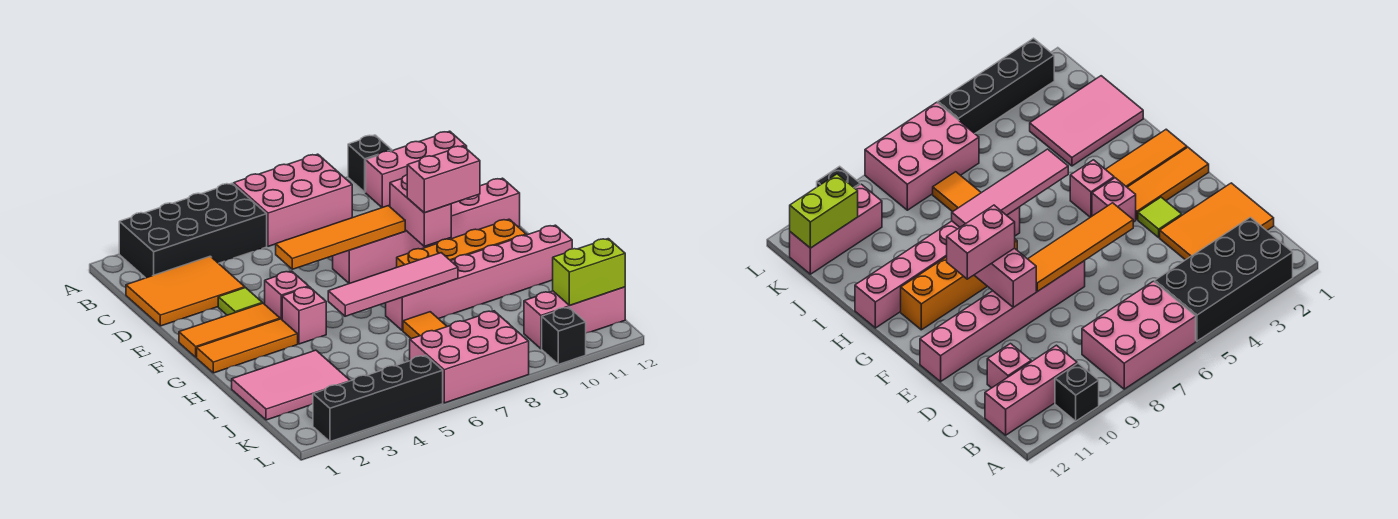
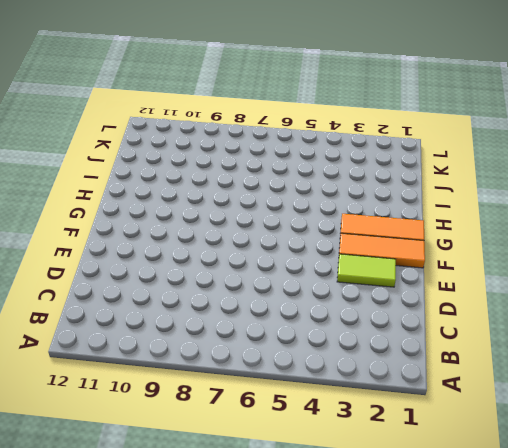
lime 1x2 tile [337,254,396,287] -> lime 1x1 tile [218,288,262,315]
none -> black 2x4 brick [119,183,267,278]
none -> pink 2x3 brick [234,154,352,246]
none -> black 1x1 brick [348,135,392,192]

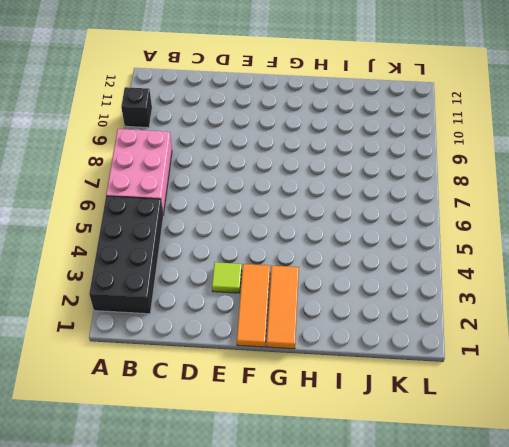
none -> pink 1x3 brick [366,131,467,207]
none -> orange 2x3 tile [126,256,245,326]
none -> pink 1x1 brick [987,344,1031,388]

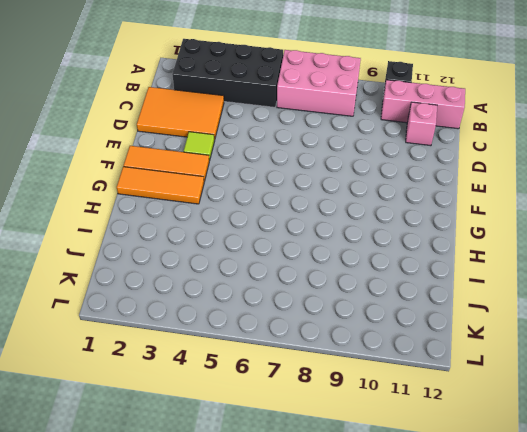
none -> pink 1x6 brick [333,178,520,283]
none -> pink 1x1 brick [265,271,309,319]
none -> pink 1x1 brick [282,287,326,344]

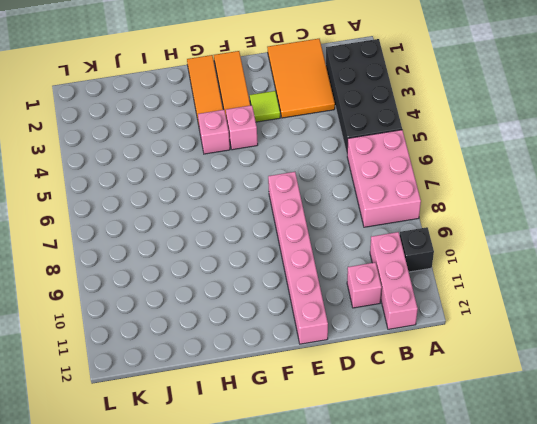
none -> orange 1x4 brick [397,219,526,267]
none -> pink 1x6 brick [386,225,572,331]
none -> pink 2x3 tile [232,350,350,420]

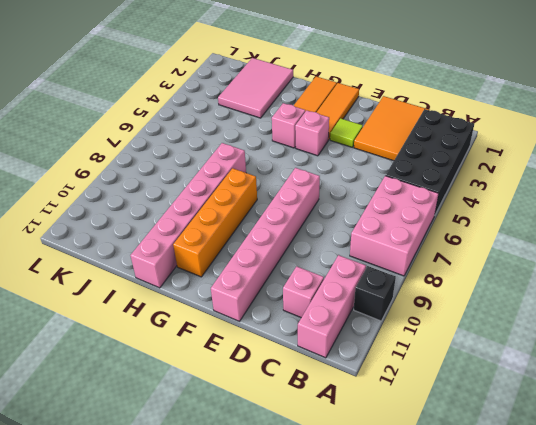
none -> orange 1x2 tile [403,312,447,339]
none -> pink 2x3 brick [410,311,529,403]
none -> pink 1x3 brick [524,287,625,349]

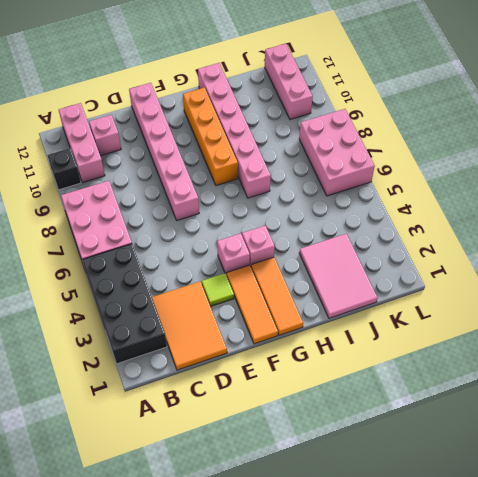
none -> orange 1x2 tile [403,312,447,339]
none -> black 1x4 brick [313,356,443,442]
none -> black 1x1 brick [542,307,586,364]

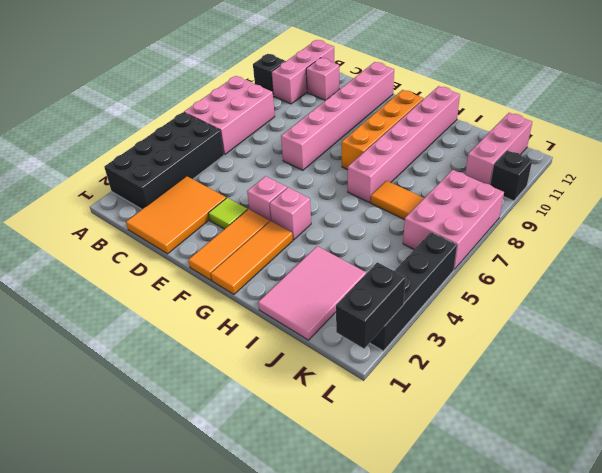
black 1x2 brick [336,262,406,349] -> none
none -> orange 1x4 tile [276,206,405,269]
none -> pink 1x2 brick [390,175,451,246]
none -> pink 1x4 tile [328,253,458,316]

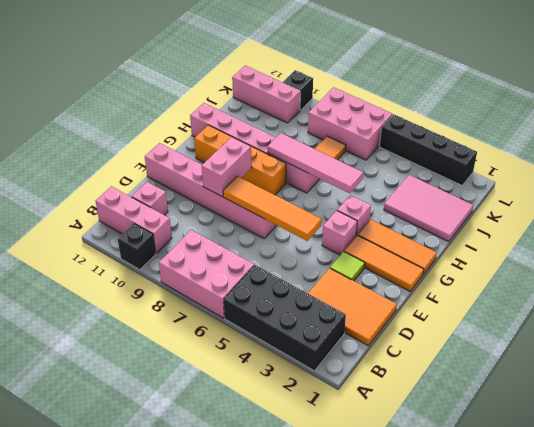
none -> lime 1x2 brick [553,239,625,305]
none -> pink 1x2 brick [407,146,480,213]

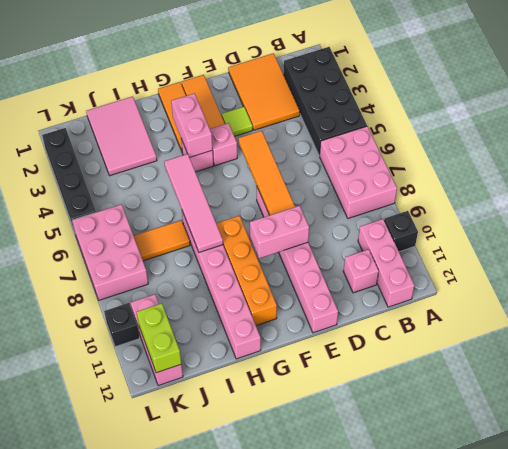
pink 1x2 brick [171,93,213,157] -> pink 1x2 brick moved to [407,146,480,213]

